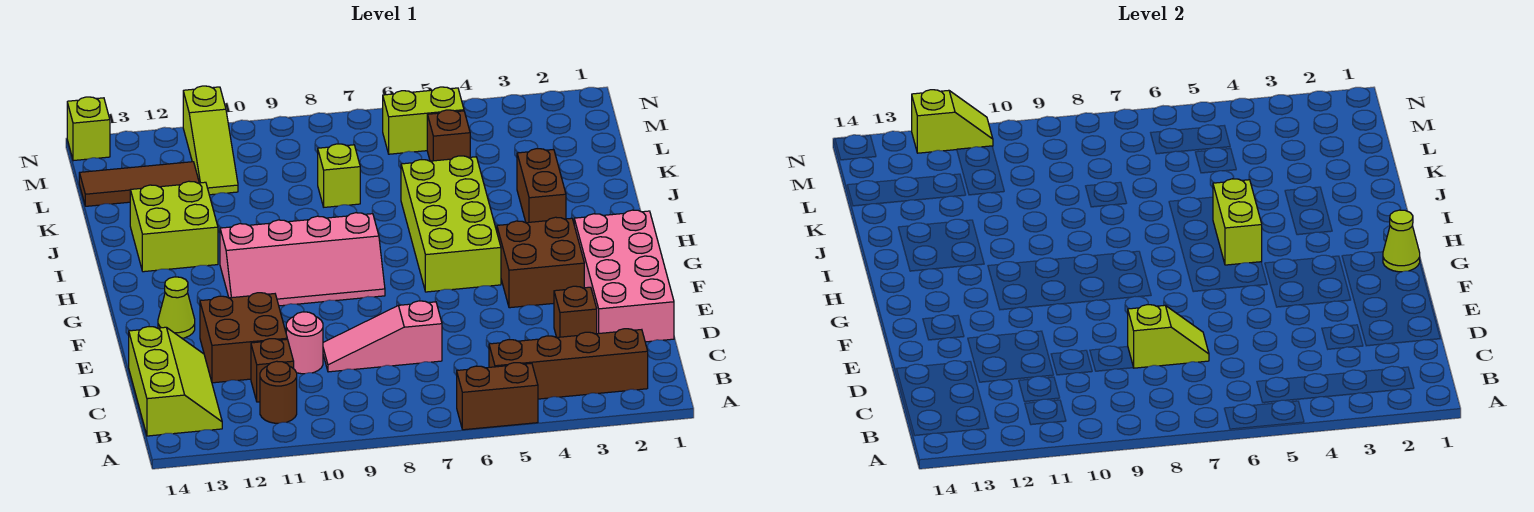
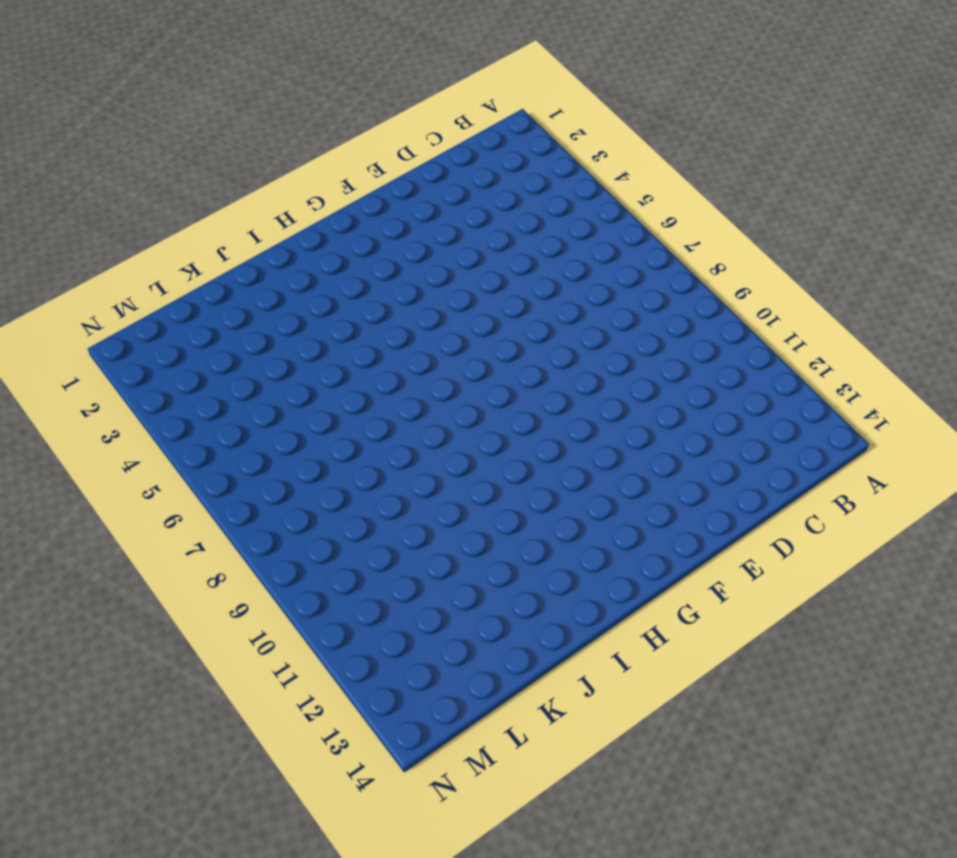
none -> brown 1x2 brick [457,363,538,430]
none -> brown 1x4 brick [489,329,648,399]
none -> brown 1x1 round brick [260,361,297,423]

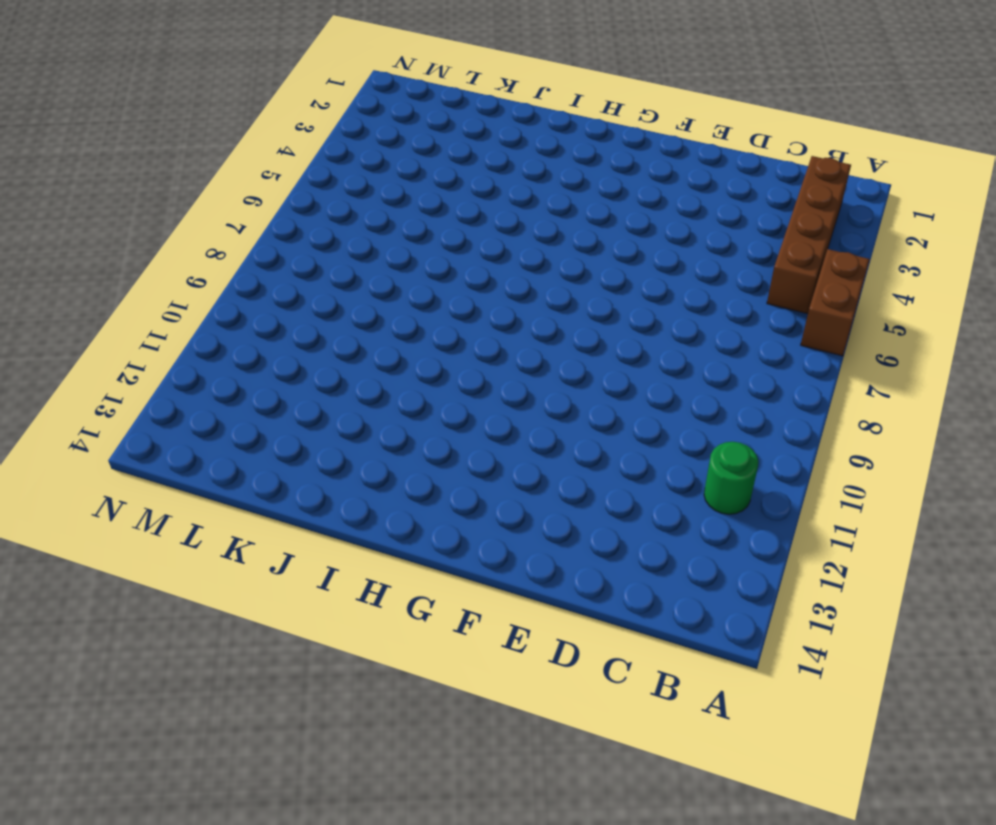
green 1x1 round brick [704,442,758,514] -> brown 1x1 round brick [260,361,297,423]
none -> lime 2x3 slope [129,327,222,436]
none -> brown 1x1 brick [251,339,294,402]
none -> pink 2x4 brick [574,210,674,342]

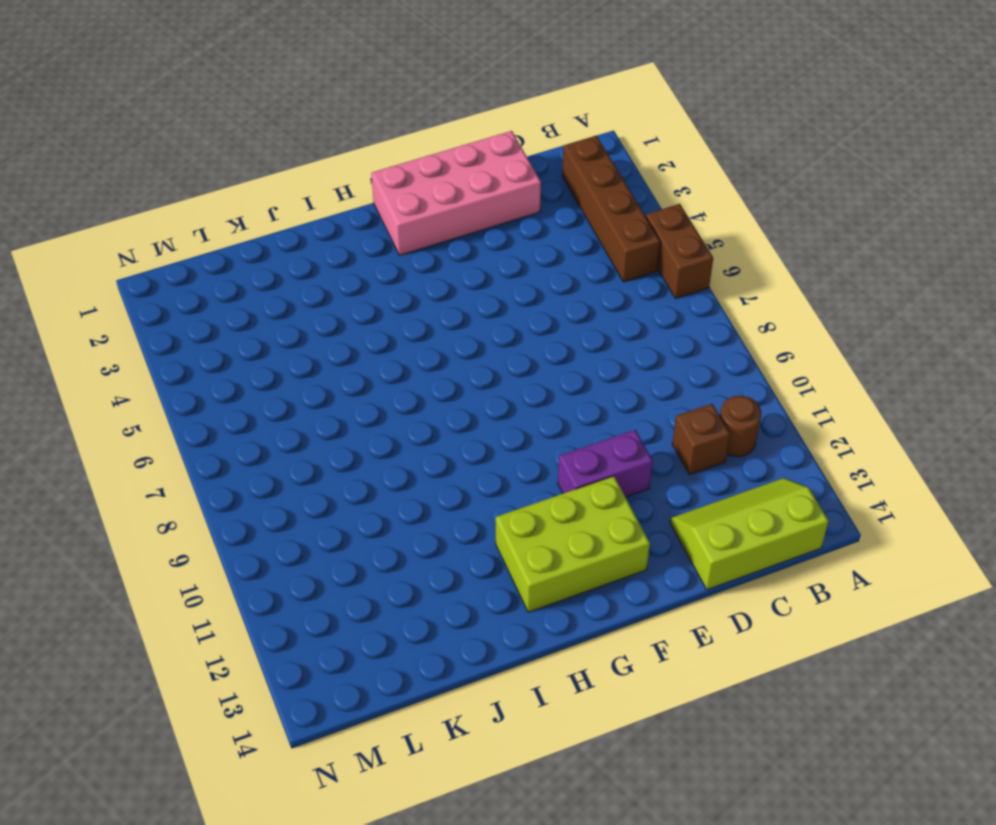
purple 1x2 brick [558,430,653,497] -> brown 2x2 brick [200,293,287,383]
lime 2x3 brick [496,476,650,612] -> lime 1x1 cone [158,277,195,338]
none -> brown 1x1 brick [554,286,597,337]
none -> pink 1x3 slope [323,301,442,372]
none -> pink 1x1 round brick [286,312,323,374]

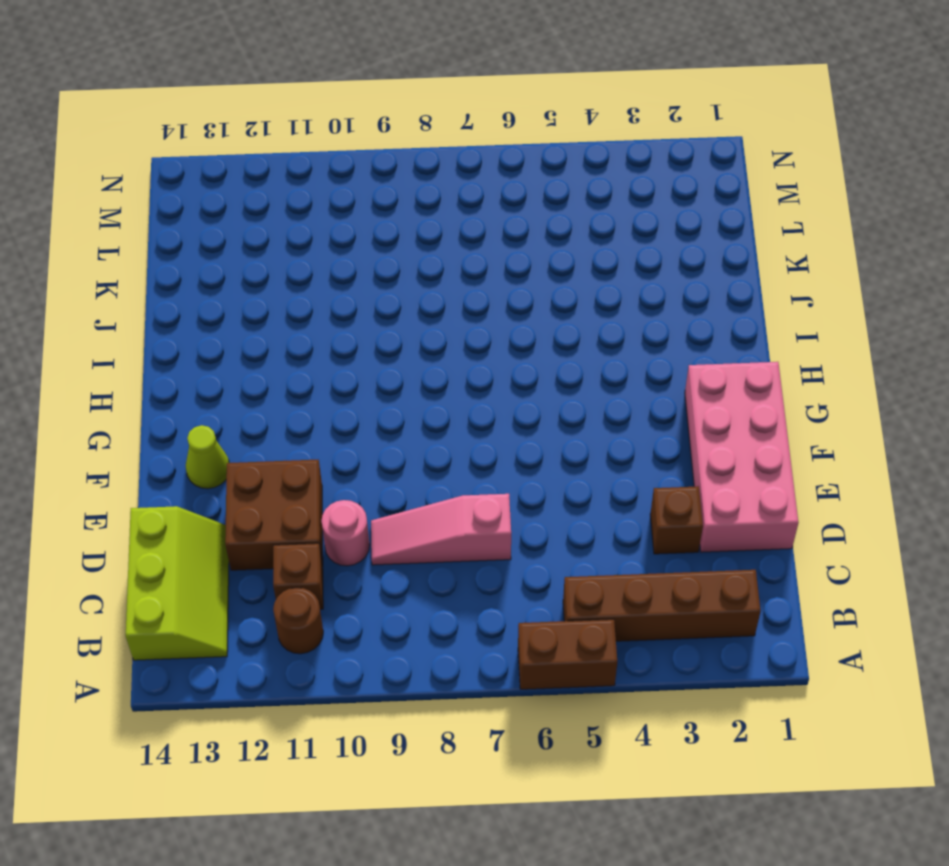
none -> brown 2x2 brick [497,217,584,308]
none -> lime 2x4 brick [401,156,501,292]
none -> pink 2x4 slope [220,212,385,306]

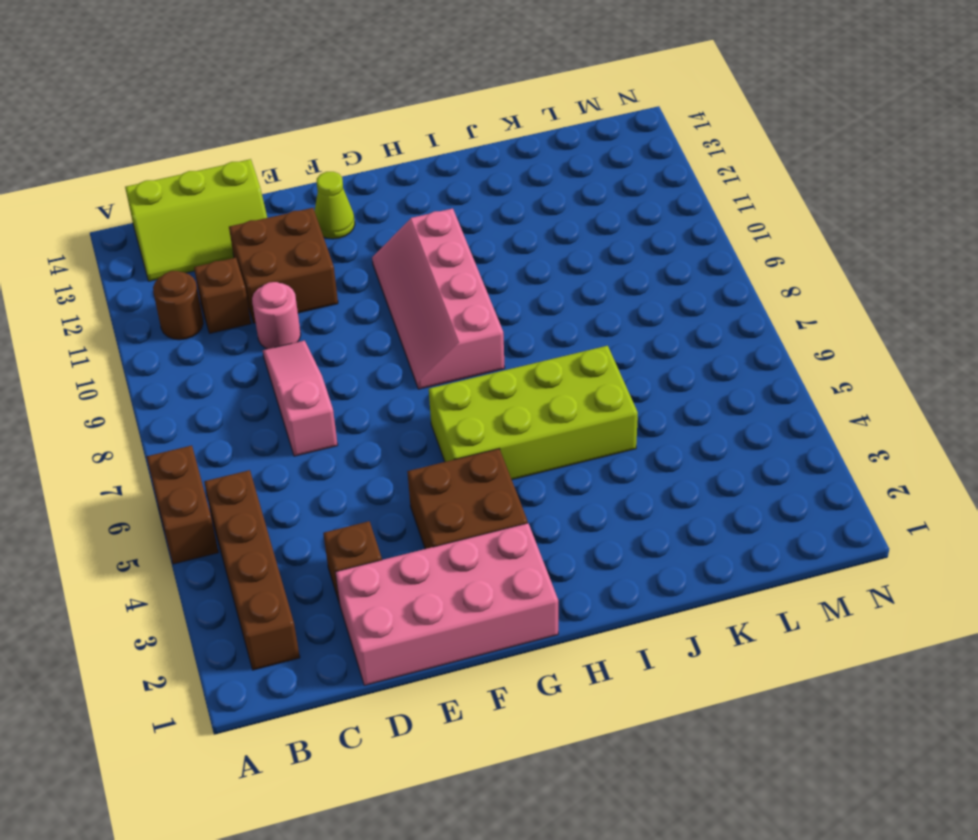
none -> brown 1x2 brick [517,148,566,223]
none -> lime 2x2 brick [130,181,218,272]
none -> lime 1x1 brick [318,144,360,207]

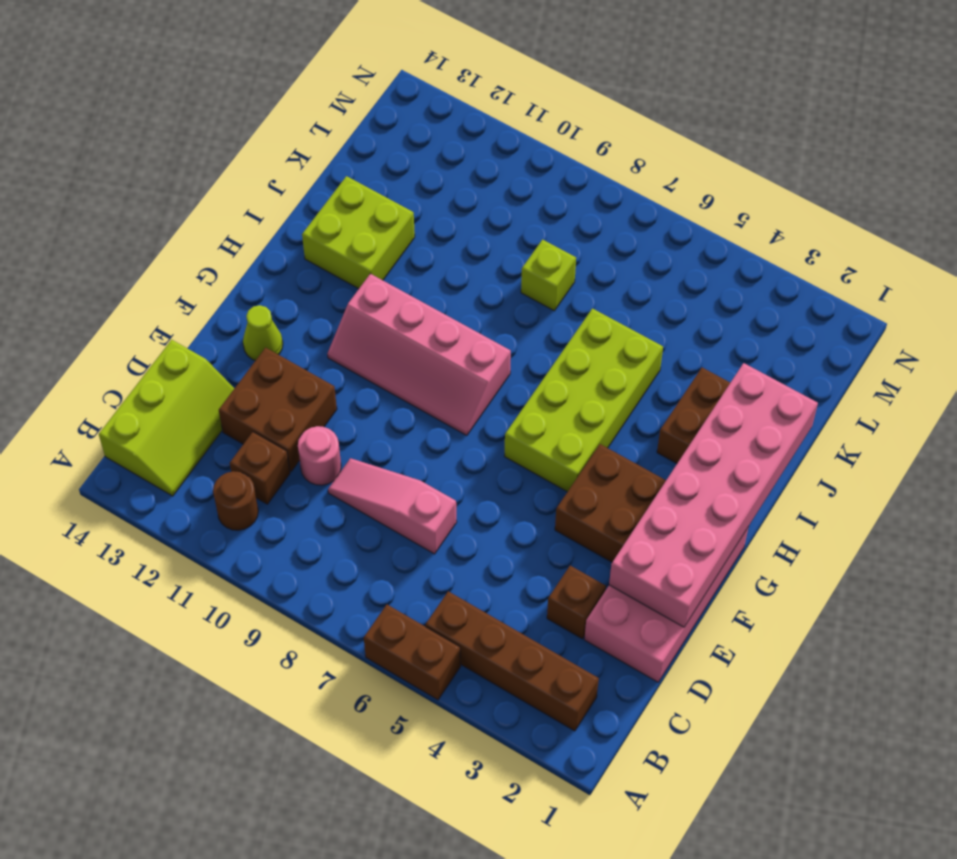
pink 2x6 brick [609,363,818,627] -> lime 1x1 cone [1383,210,1420,272]
none -> brown 1x1 brick [427,110,470,161]
none -> lime 1x3 slope [183,86,238,195]
none -> brown 1x3 tile [79,162,199,206]

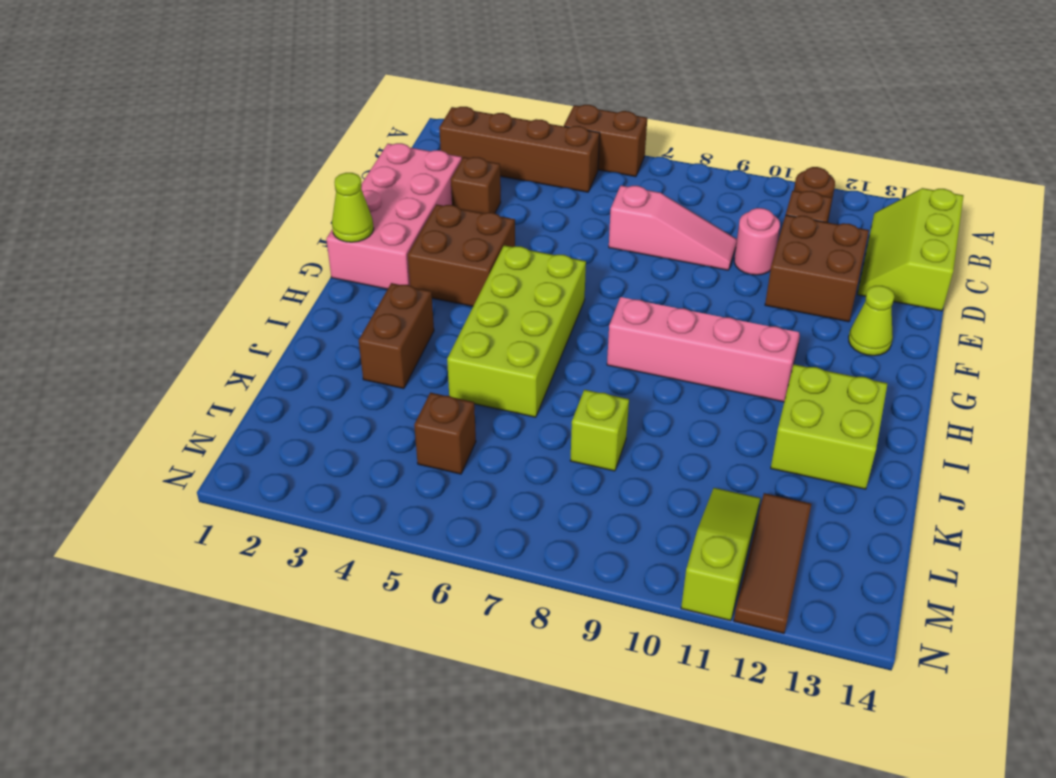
brown 1x3 tile [734,493,811,633] -> brown 1x3 tile turned to [79,162,199,206]
none -> lime 1x2 brick [383,87,464,154]
none -> lime 1x1 brick [67,97,110,161]
none -> lime 1x2 slope [1128,305,1209,368]

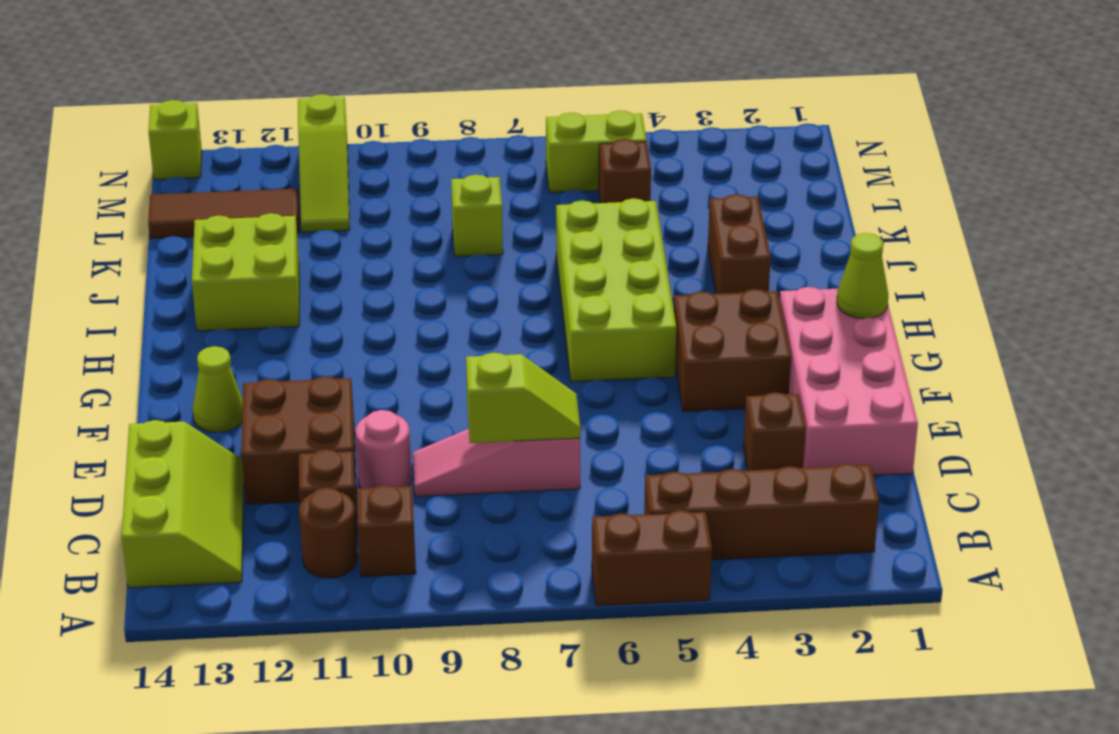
brown 1x1 brick [357,485,416,577] -> none
none -> pink 2x4 slope [220,212,385,306]
none -> lime 1x2 brick [1213,179,1262,265]
none -> lime 1x2 slope [912,90,993,153]

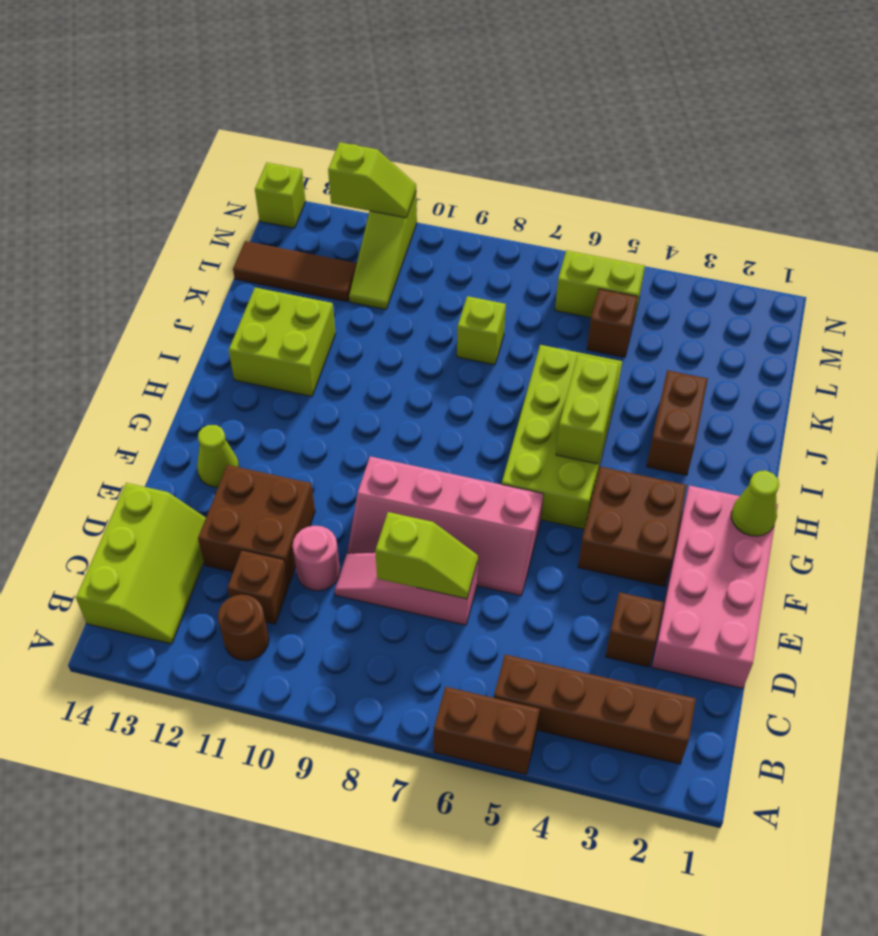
pink 2x4 slope [348,456,544,596] -> pink 2x4 slope moved to [220,212,385,306]

